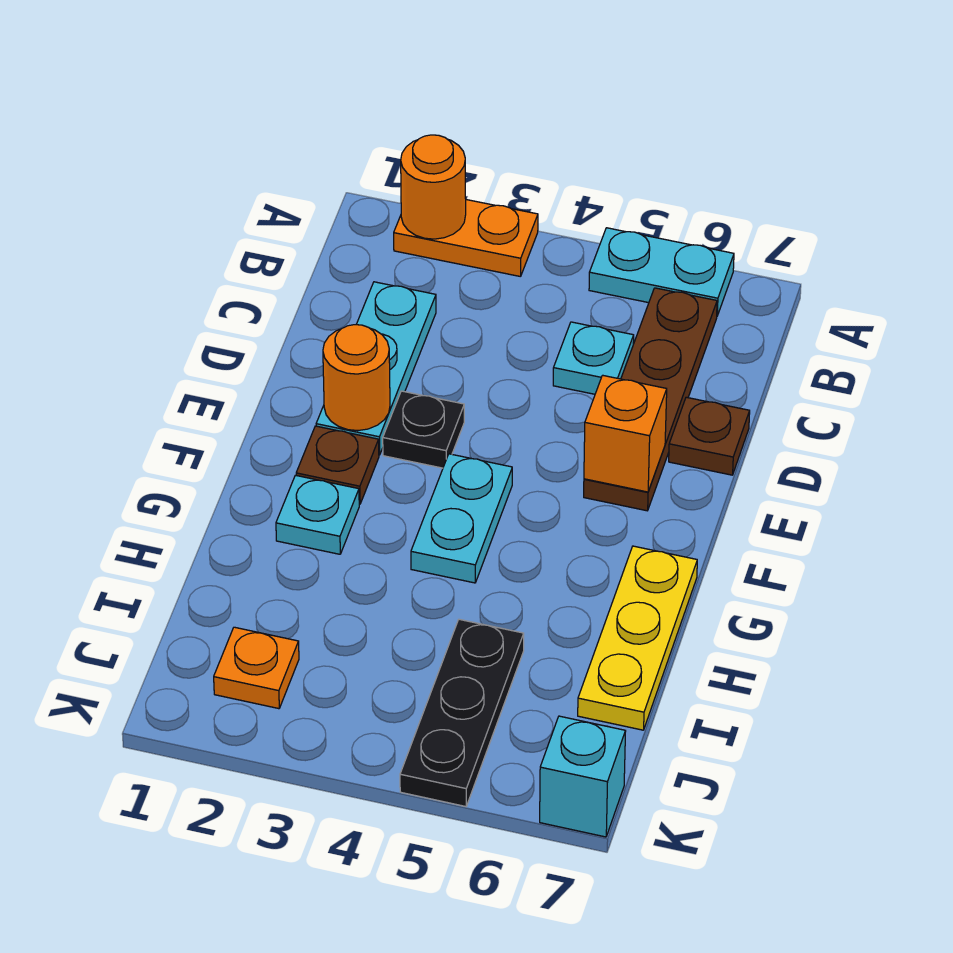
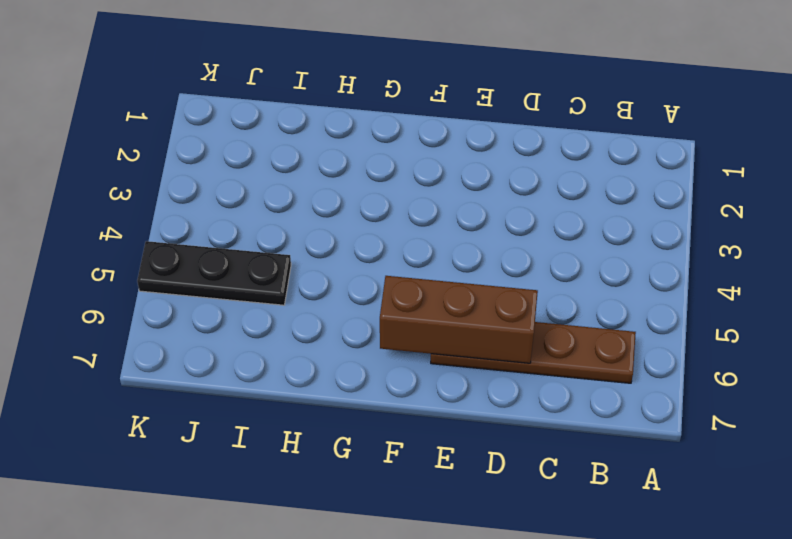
brown 1x3 brick [380,276,538,363] -> orange 1x1 brick [584,375,667,492]
none -> orange 1x2 plate [394,200,538,277]
none -> cyan 1x2 plate [589,228,734,316]
none -> cyan 1x3 plate [316,282,436,455]

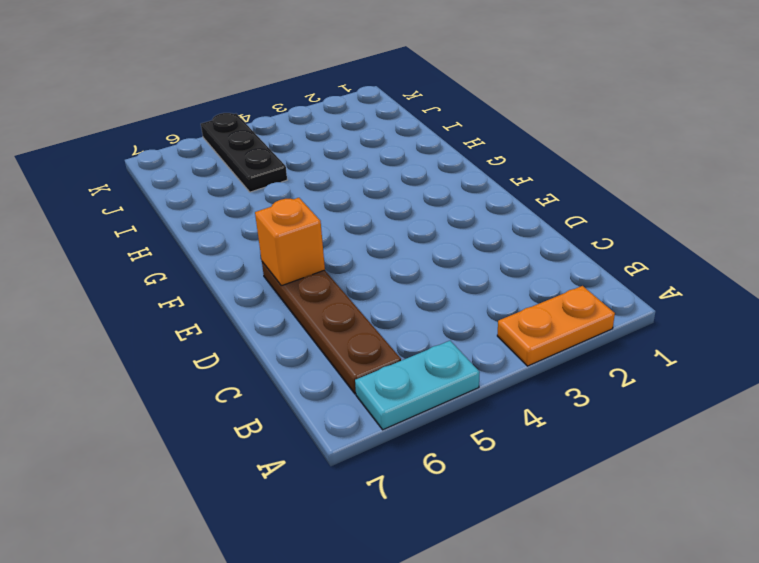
none -> cyan 1x3 plate [316,282,436,455]
none -> cyan 1x1 plate [553,322,634,394]
none -> brown 1x1 plate [669,397,750,475]

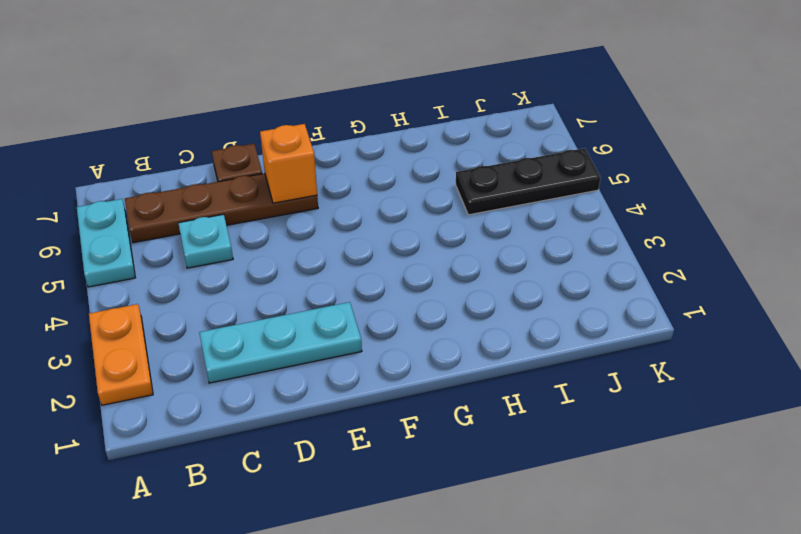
none -> black 1x1 plate [383,391,464,468]
none -> brown 1x1 plate [296,426,379,504]
none -> cyan 1x2 plate [411,454,512,583]

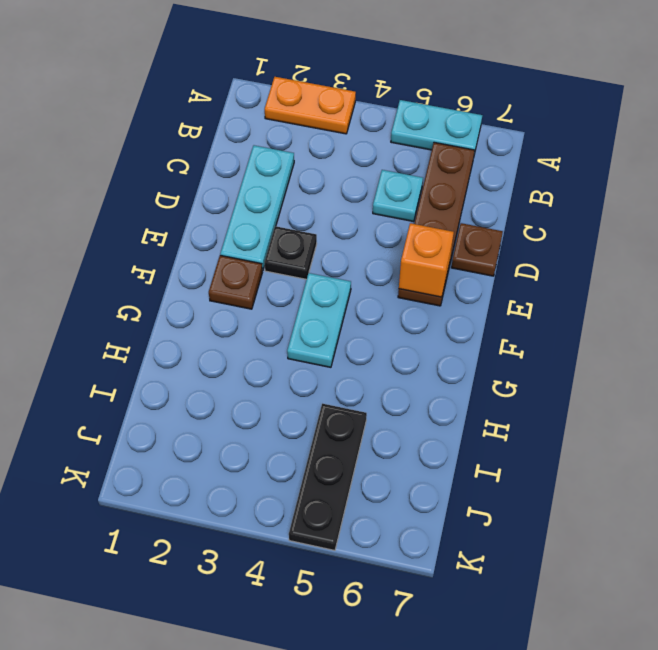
none -> cyan 1x1 plate [276,475,359,554]
none -> yellow 1x3 plate [578,546,697,730]
none -> orange 1x1 plate [214,627,299,709]

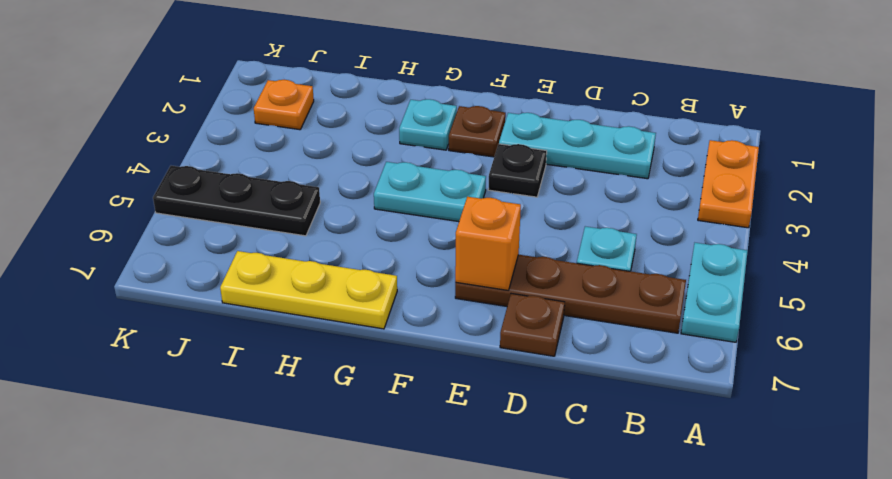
none -> cyan 1x1 brick [540,716,626,837]
none -> orange 1x1 round brick [401,135,466,239]
none -> orange 1x1 round brick [323,325,390,430]

